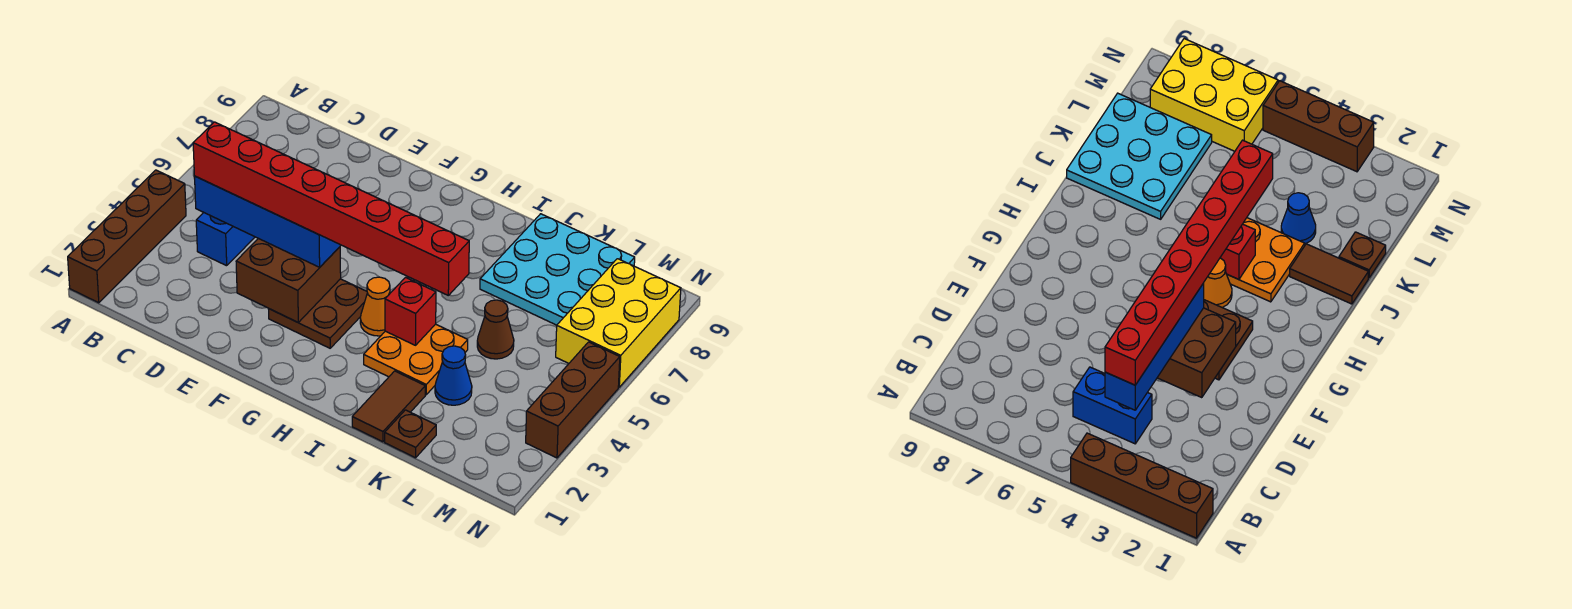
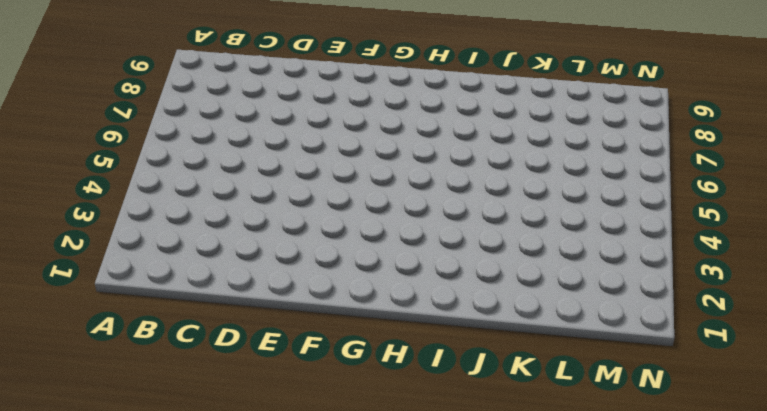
none -> brown 1x4 brick [68,170,186,303]
none -> blue 1x2 brick [196,213,255,266]
none -> brown 2x2 plate [269,279,367,348]

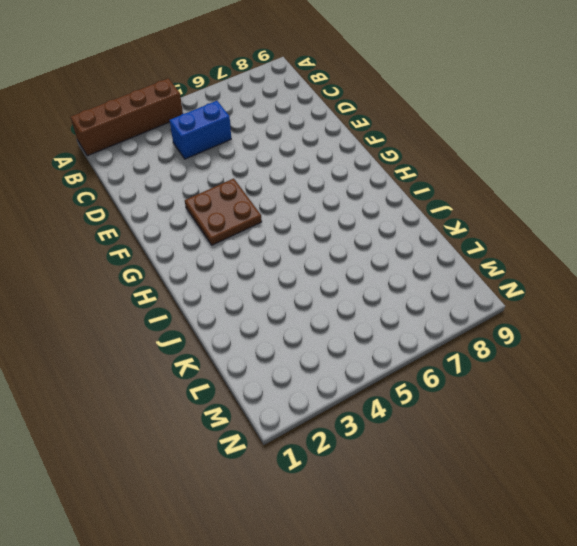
none -> orange 1x1 cone [360,277,390,336]
none -> orange 2x2 plate [364,324,468,395]
none -> brown 1x2 tile [352,371,425,442]

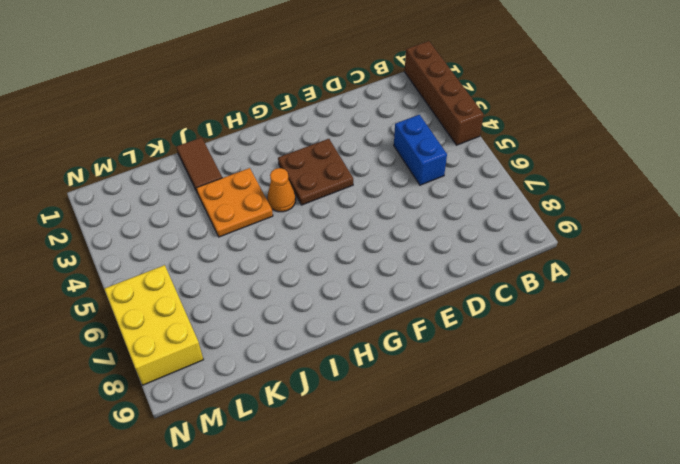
none -> cyan 3x3 plate [480,214,635,325]
none -> brown 1x1 plate [385,410,436,458]
none -> blue 1x1 cone [435,346,472,405]

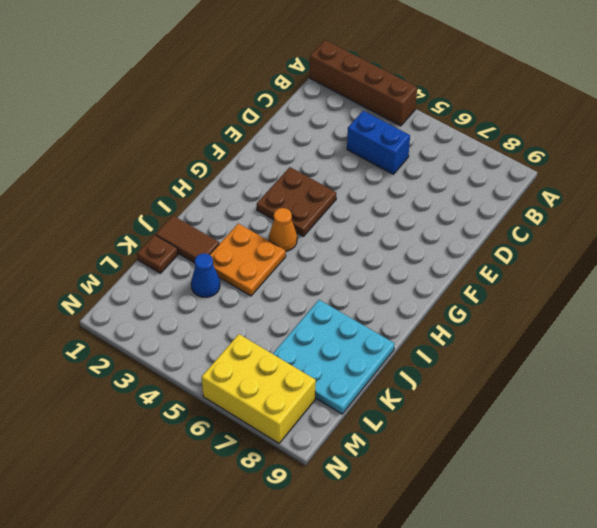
none -> brown 1x1 cone [477,300,514,359]
none -> brown 1x3 brick [526,342,620,458]
none -> brown 2x2 brick [236,238,341,322]

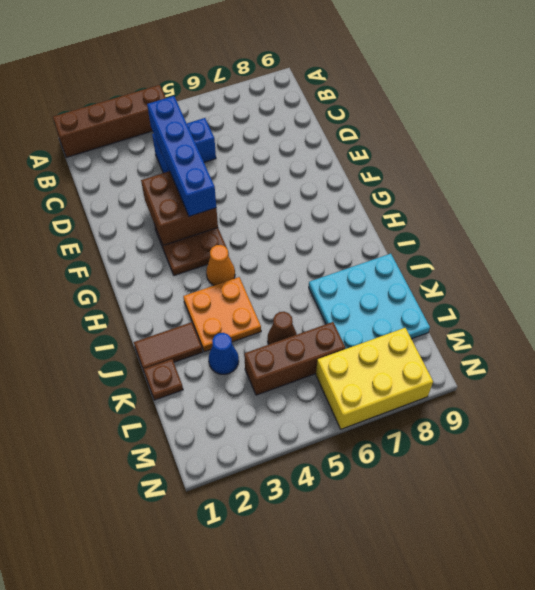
brown 1x3 brick [244,322,345,395] -> brown 1x3 brick moved to [526,342,620,458]
none -> red 1x1 brick [385,278,436,345]
none -> red 1x8 brick [193,122,469,295]

